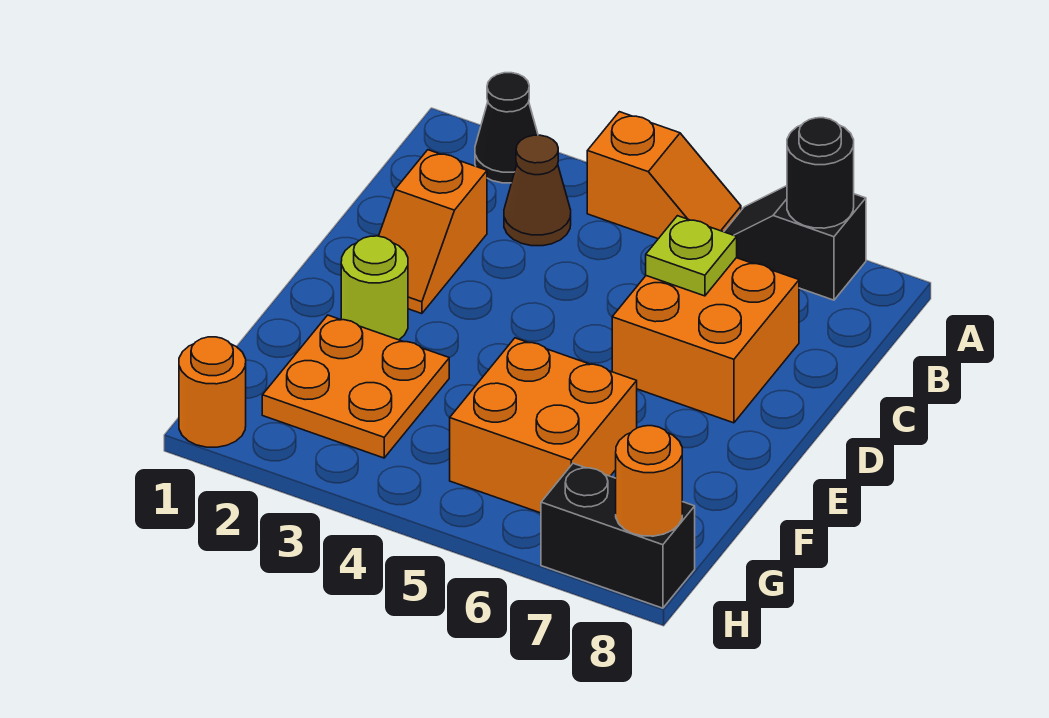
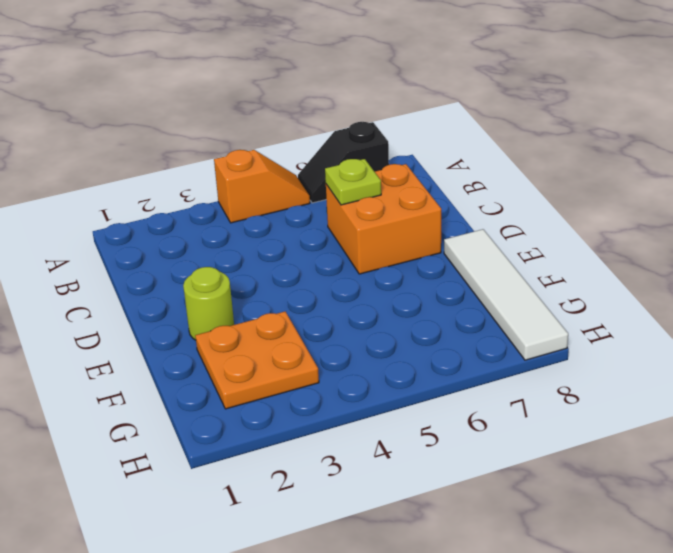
white 1x4 tile [444,229,568,360] -> black 1x2 brick [541,463,695,608]
none -> black 1x1 cone [475,73,538,183]
none -> brown 1x1 cone [504,135,571,246]
none -> orange 1x2 slope [379,150,487,314]

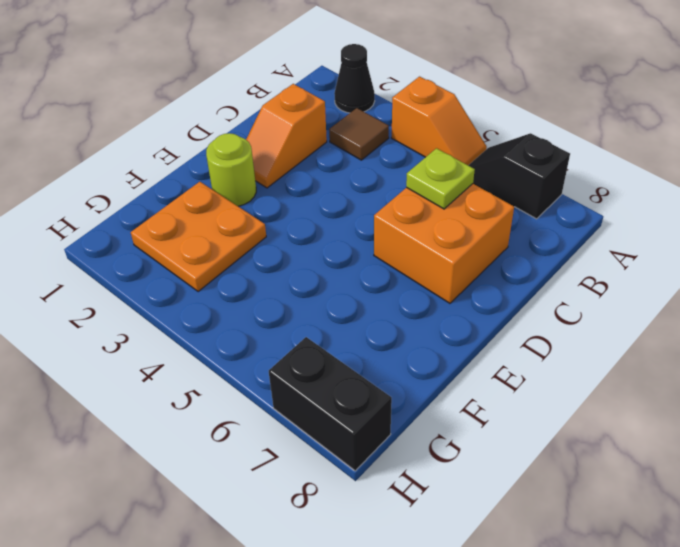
brown 1x1 tile [329,108,389,160] -> brown 1x1 cone [504,135,571,246]
none -> orange 2x2 brick [450,338,637,513]
none -> orange 1x1 round brick [179,337,246,447]
none -> black 1x1 round brick [787,118,854,228]

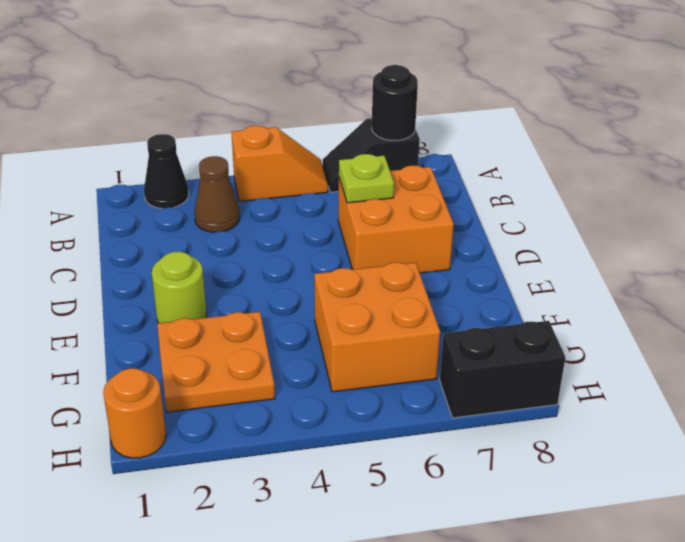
none -> orange 1x2 slope [379,150,487,314]
none -> orange 1x1 round brick [616,426,682,536]

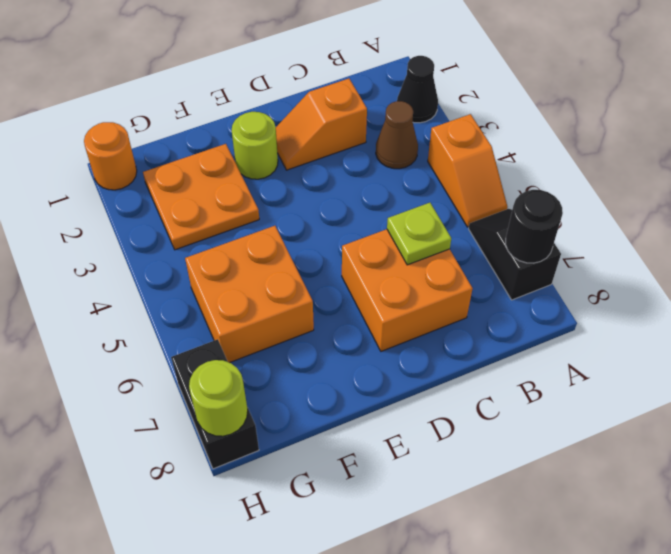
lime 1x1 round brick [189,360,248,436] -> orange 1x1 round brick [616,426,682,536]

